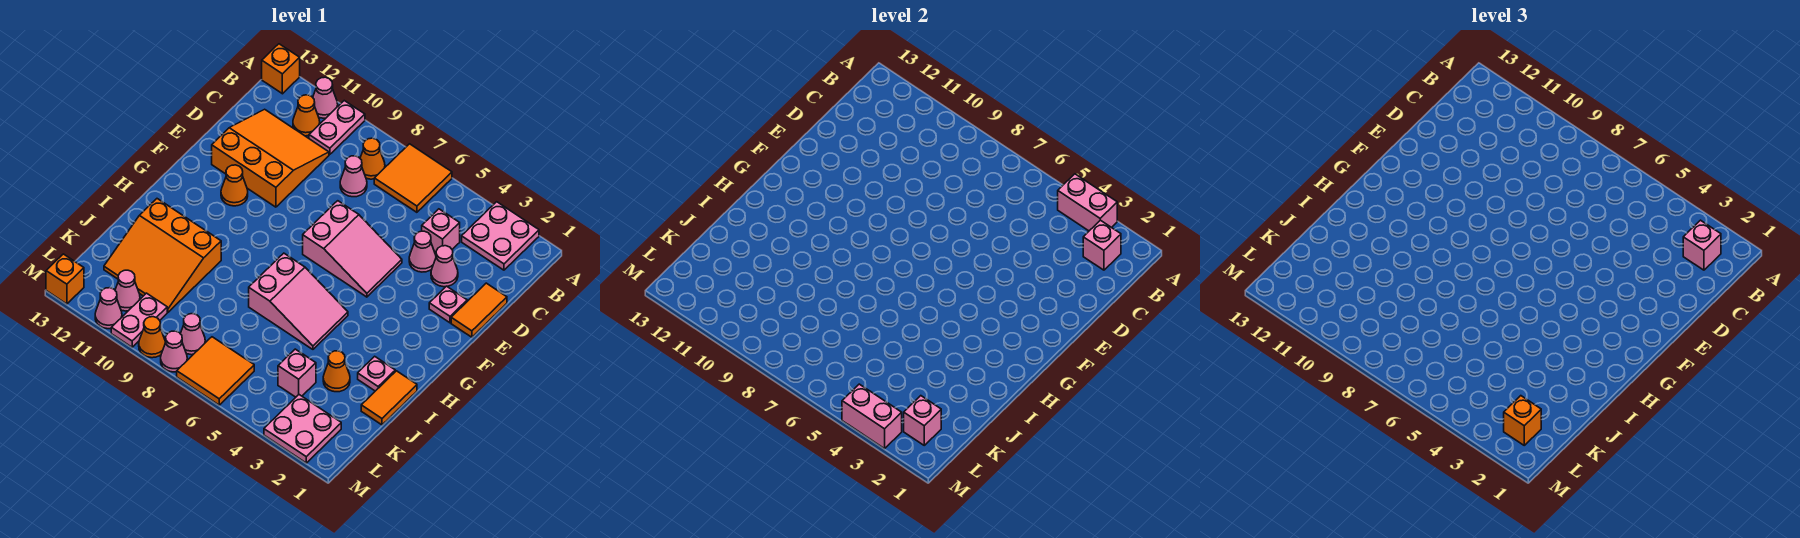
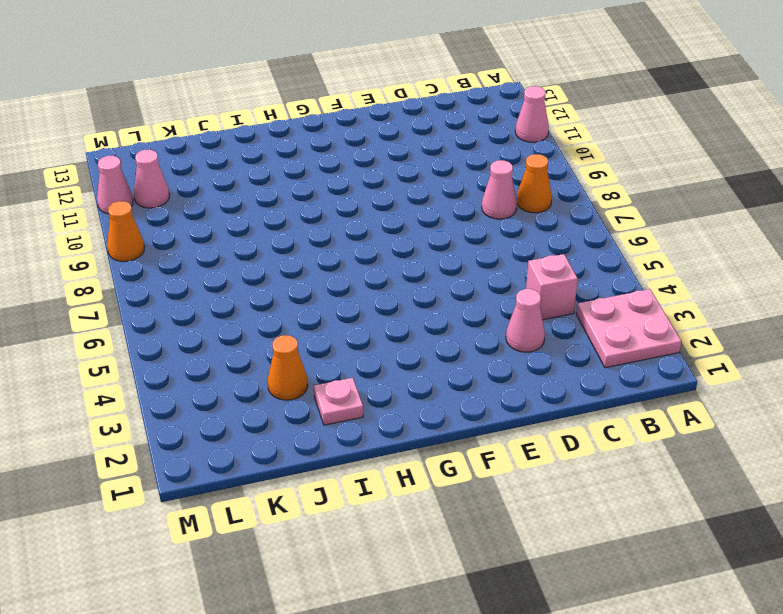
none -> orange 2x2 tile [374,144,452,212]
none -> pink 1x2 plate [309,101,365,155]
none -> orange 1x1 brick [262,44,300,94]
none -> orange 1x1 cone [293,95,320,136]

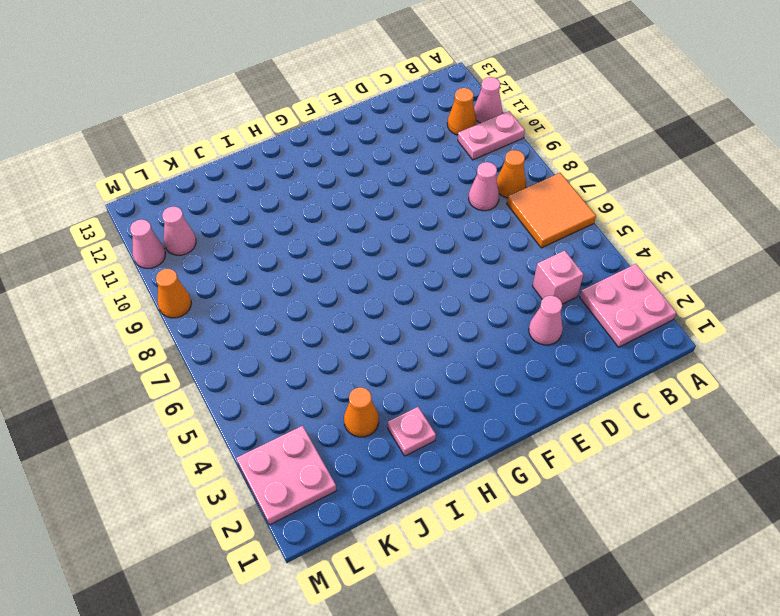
none -> orange 1x1 brick [262,44,300,94]
none -> orange 3x3 slope [212,109,329,207]
none -> orange 1x2 tile [451,283,507,337]
none -> pink 1x1 cone [409,231,436,272]

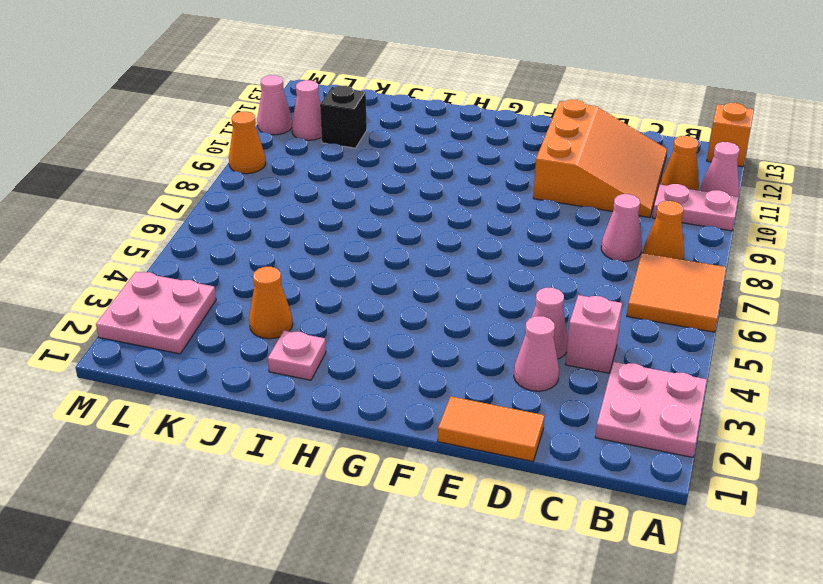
black 1x1 brick [320,86,367,148] -> orange 3x3 slope [104,199,221,312]
none -> pink 1x1 plate [429,286,467,323]
none -> pink 2x3 slope [303,201,402,297]
none -> orange 1x1 cone [221,165,248,206]
none -> pink 2x3 slope [249,253,348,349]

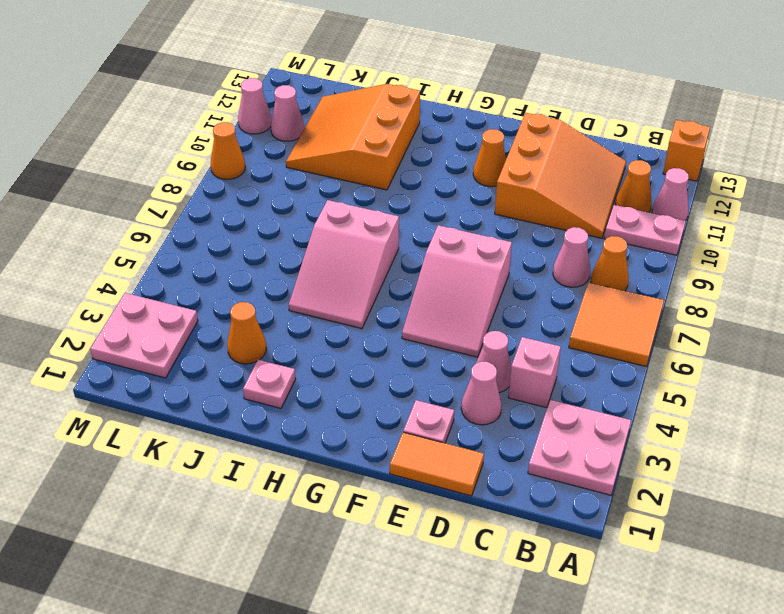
none -> orange 1x2 tile [361,371,417,425]
none -> pink 1x1 brick [278,349,316,397]
none -> orange 2x2 tile [177,337,254,405]
none -> pink 1x1 cone [180,314,205,355]

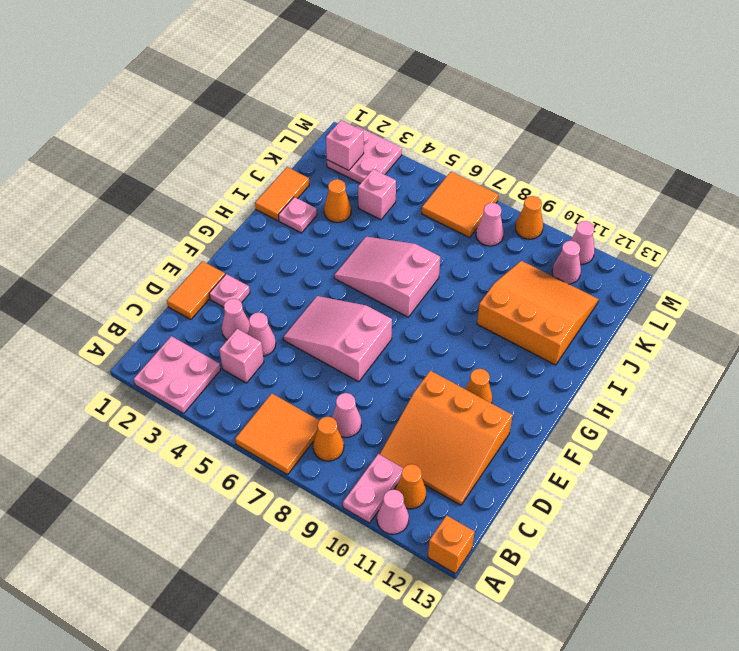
none -> pink 1x2 plate [111,293,167,347]
none -> pink 1x1 cone [161,331,187,372]
none -> orange 1x1 brick [46,254,84,304]
none -> pink 1x2 brick [1058,174,1117,231]

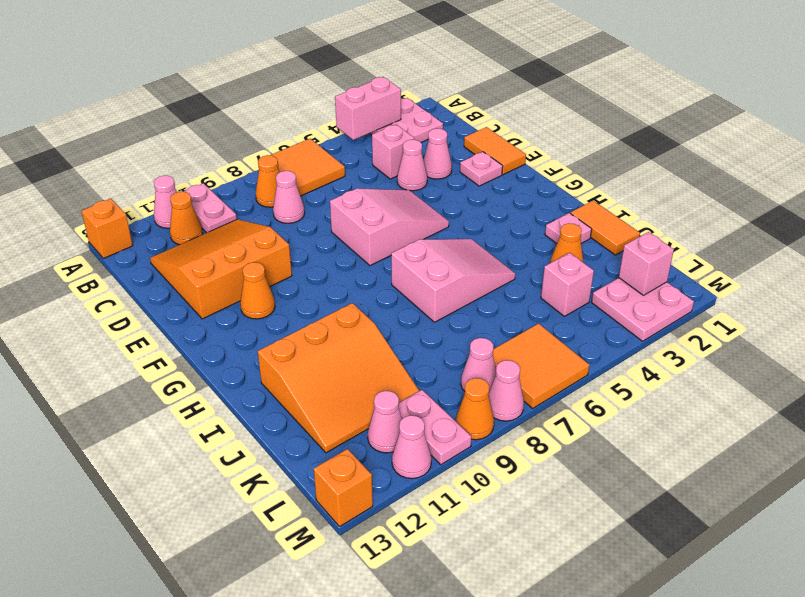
none -> pink 1x1 brick [1083,220,1121,270]
none -> pink 1x2 brick [842,384,902,449]
none -> pink 1x1 brick [1683,220,1721,270]
none -> orange 1x1 brick [1504,396,1541,445]

